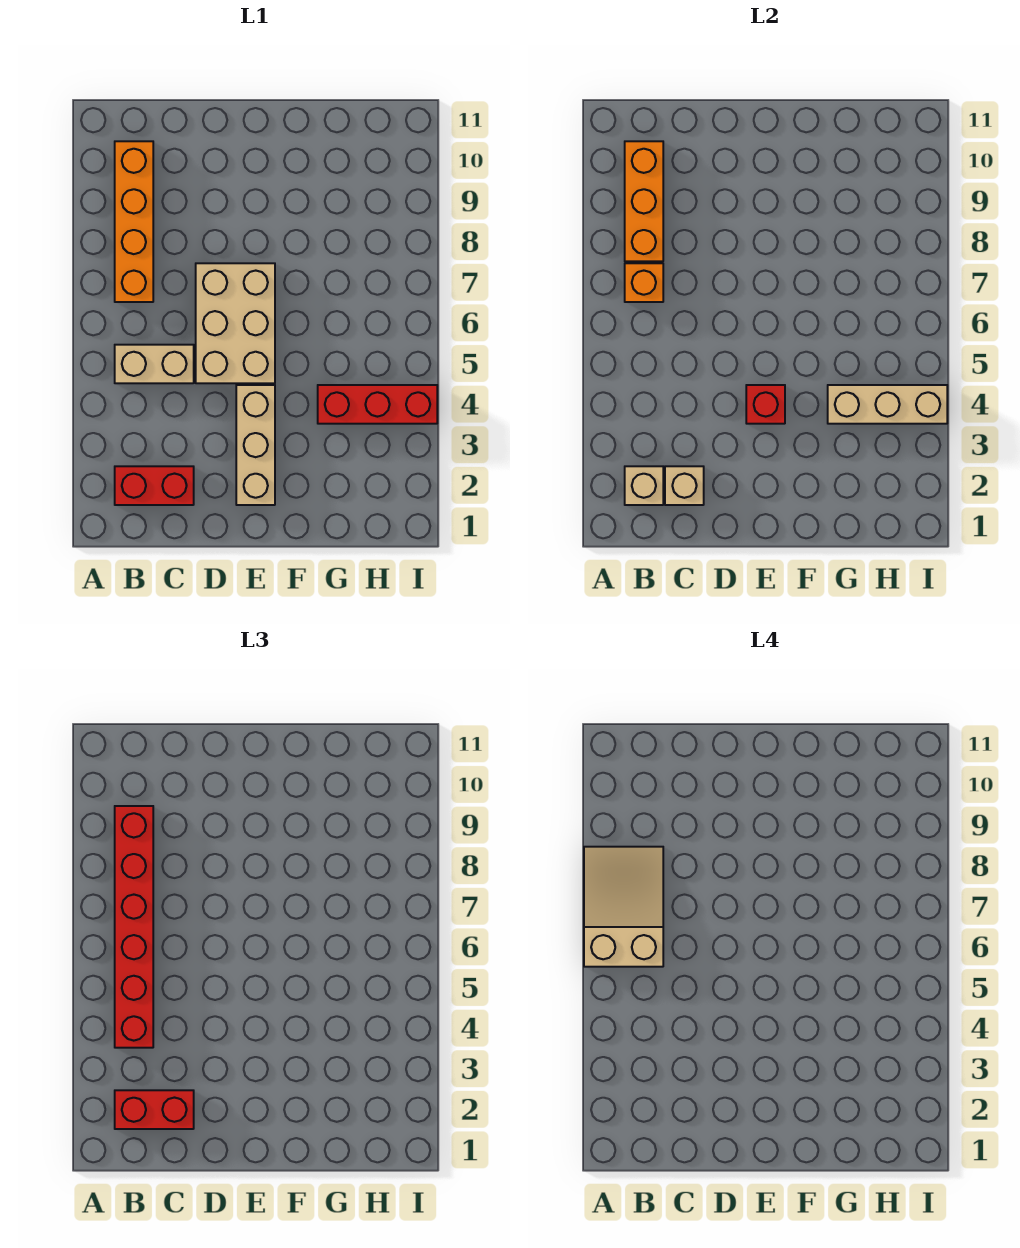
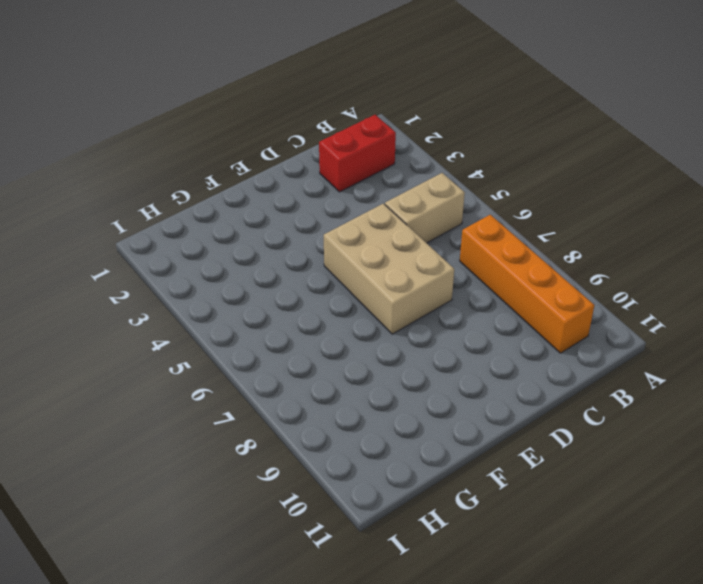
none -> tan 1x3 brick [236,385,275,505]
none -> red 1x3 brick [318,385,437,424]
none -> tan 1x1 brick [625,466,663,505]

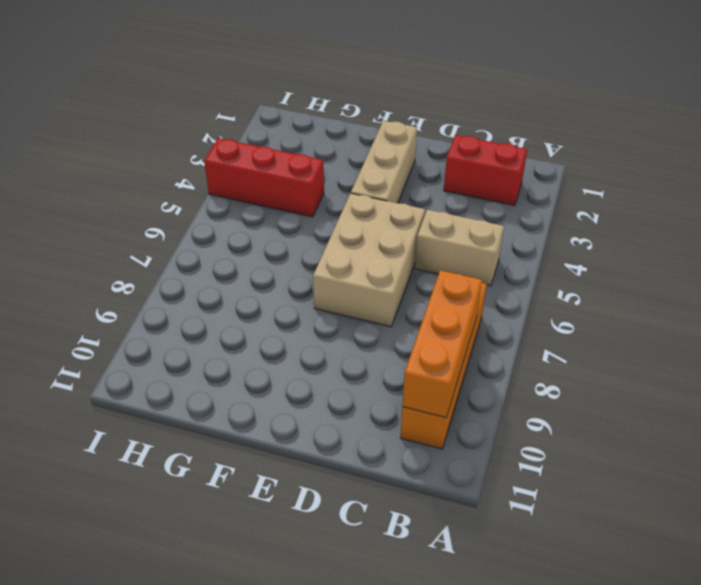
none -> tan 1x1 brick [625,466,663,505]
none -> orange 1x1 brick [625,263,663,302]
none -> tan 1x1 brick [665,466,704,505]

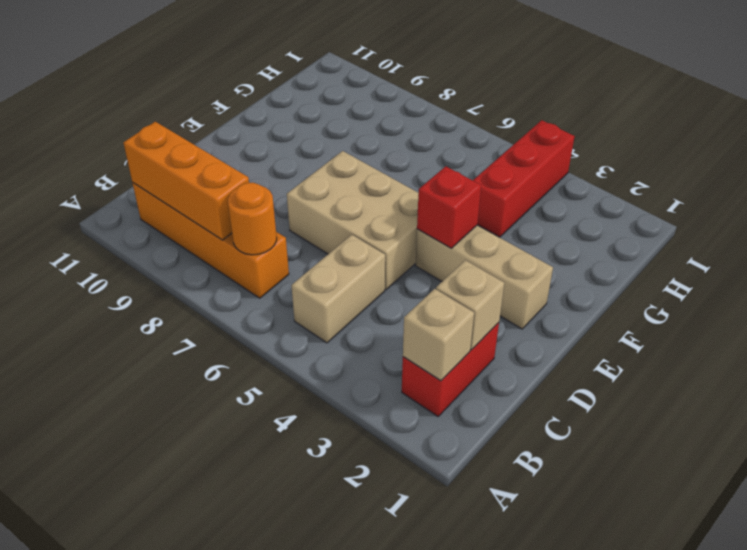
orange 1x1 round brick [228,183,277,255] -> orange 1x1 brick [625,263,663,302]
none -> tan 1x3 brick [828,385,947,424]
none -> red 1x2 brick [115,1090,194,1129]
none -> red 1x6 brick [115,806,153,1048]

